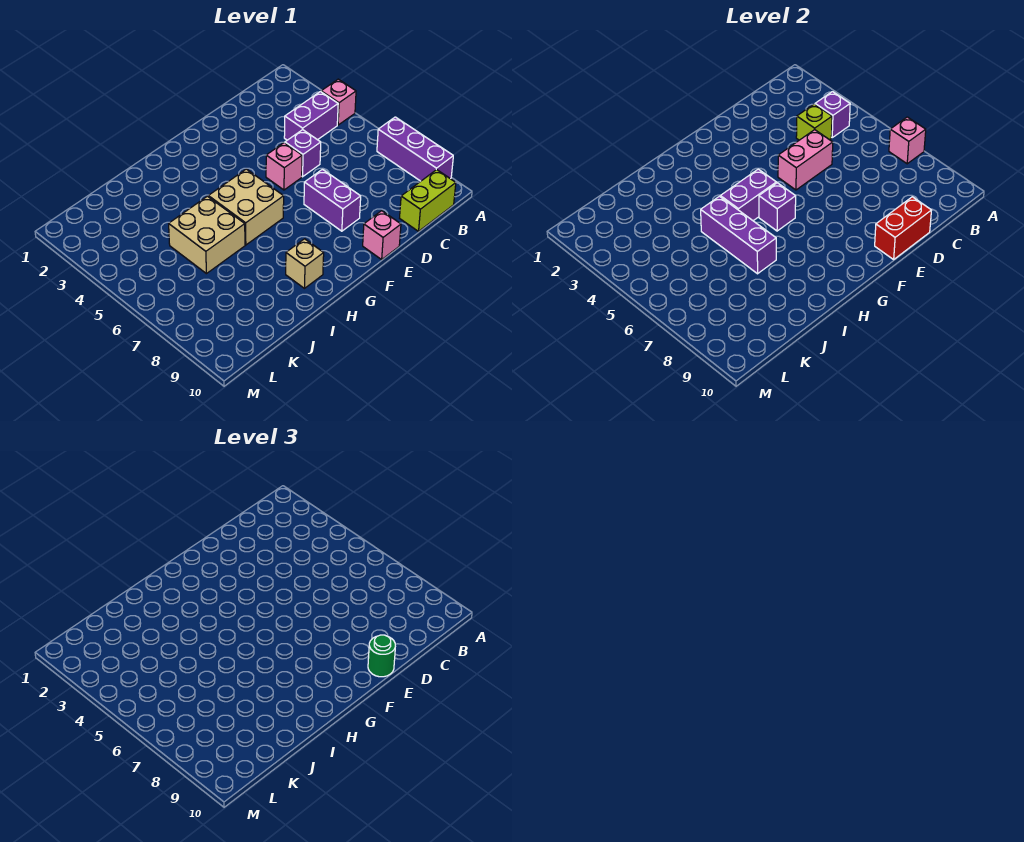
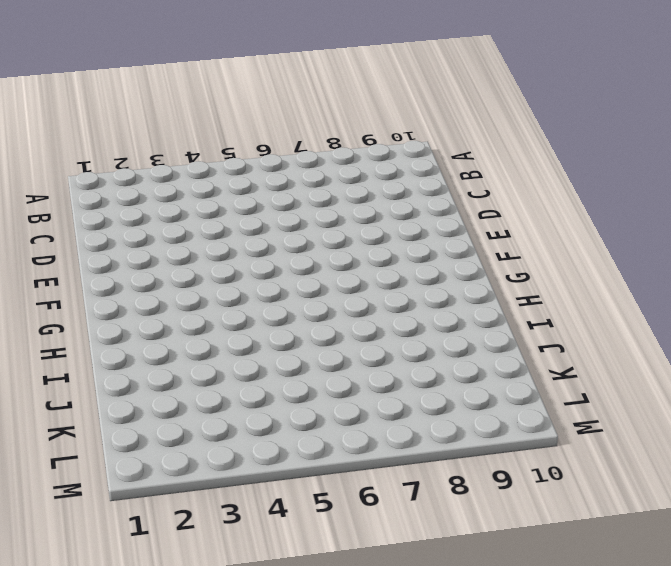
none -> pink 1x1 brick [321,79,356,125]
none -> purple 1x3 brick [377,117,453,181]
none -> purple 1x2 brick [284,92,338,140]

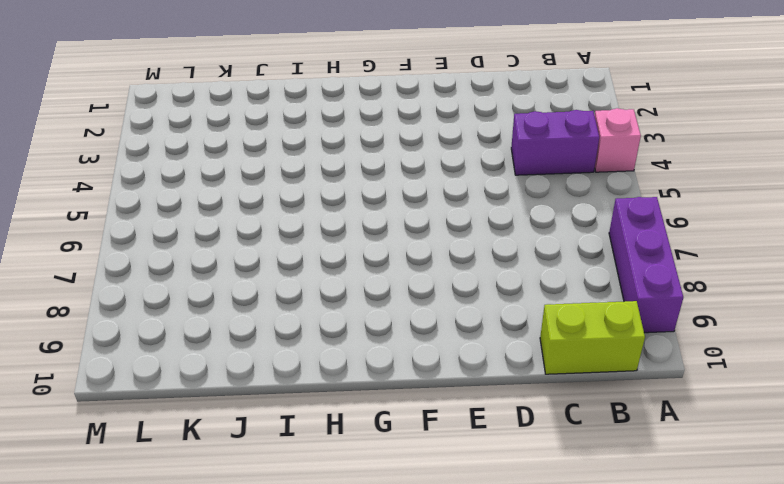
none -> purple 1x1 brick [285,130,321,177]
none -> pink 1x1 brick [266,143,302,190]
none -> purple 1x2 brick [304,169,361,231]

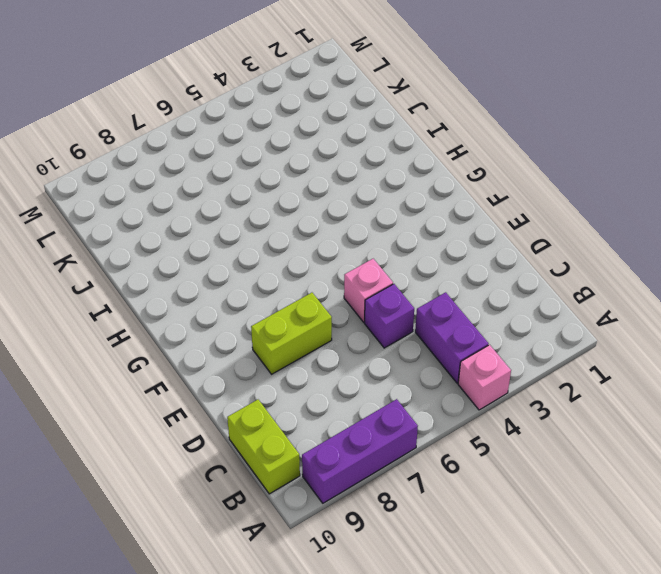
lime 1x2 brick [251,293,332,374] -> purple 1x2 brick [304,169,361,231]
none -> pink 1x1 brick [363,211,401,259]
none -> tan 2x2 brick [208,169,284,245]
none -> tan 1x1 brick [286,239,324,288]

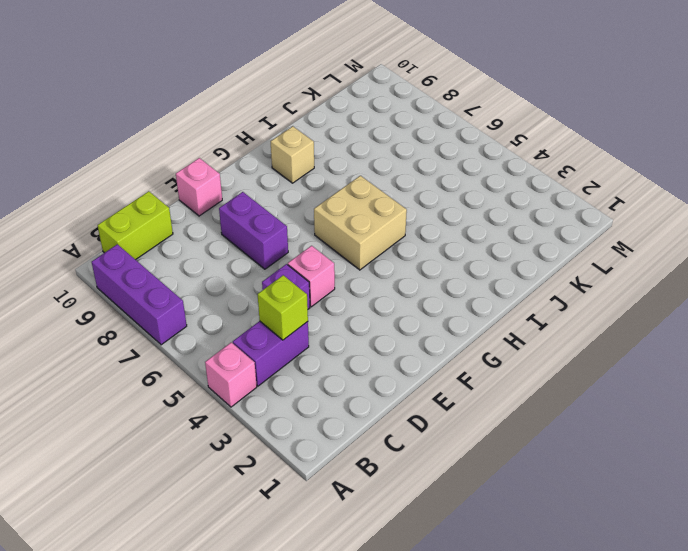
none -> tan 2x2 brick [169,196,245,274]
none -> pink 1x1 brick [889,117,926,164]
none -> purple 1x1 brick [815,92,850,137]

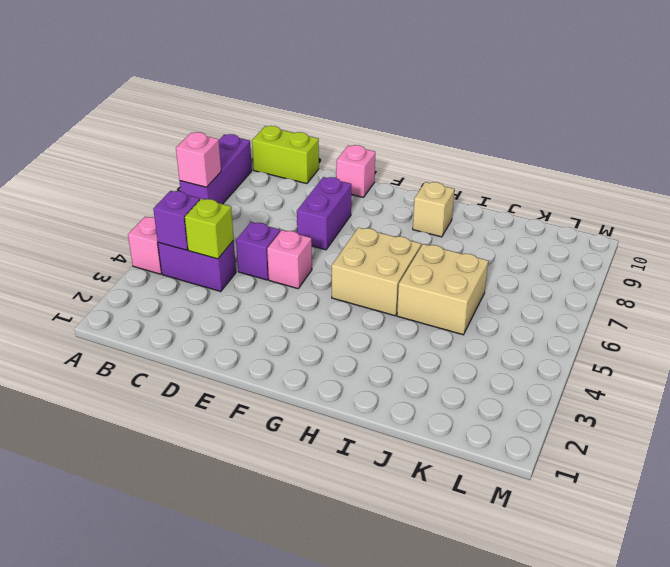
none -> pink 1x2 brick [778,130,833,190]
none -> red 1x2 brick [875,197,932,259]
none -> purple 1x2 brick [720,169,776,221]

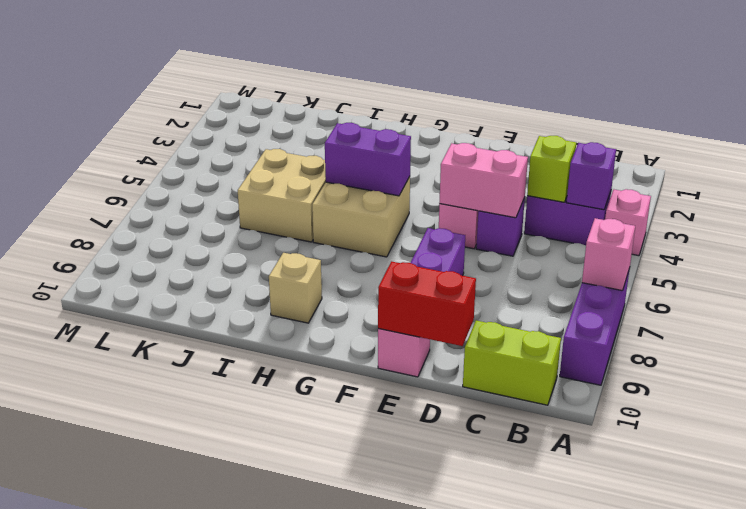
none -> purple 1x1 brick [759,183,796,231]
none -> purple 1x3 brick [701,196,776,274]
none -> green 1x1 round brick [368,635,395,677]

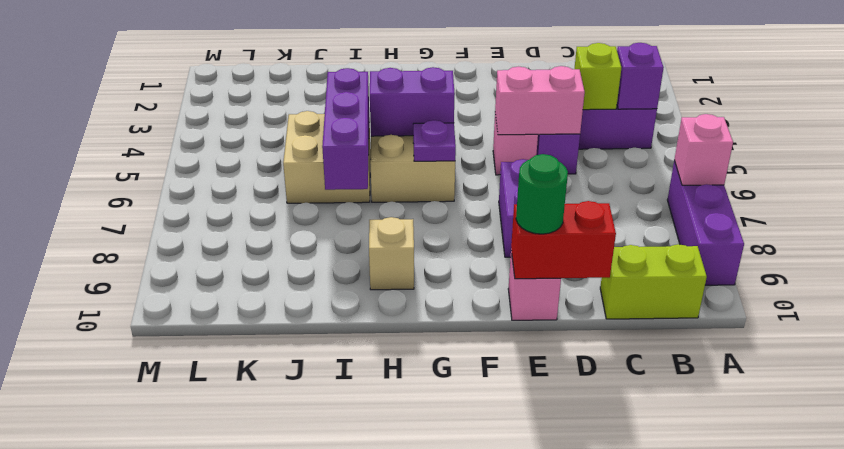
purple 1x1 plate [413,120,456,161] -> purple 1x1 brick [759,183,796,231]
none -> pink 1x1 brick [321,79,356,125]

